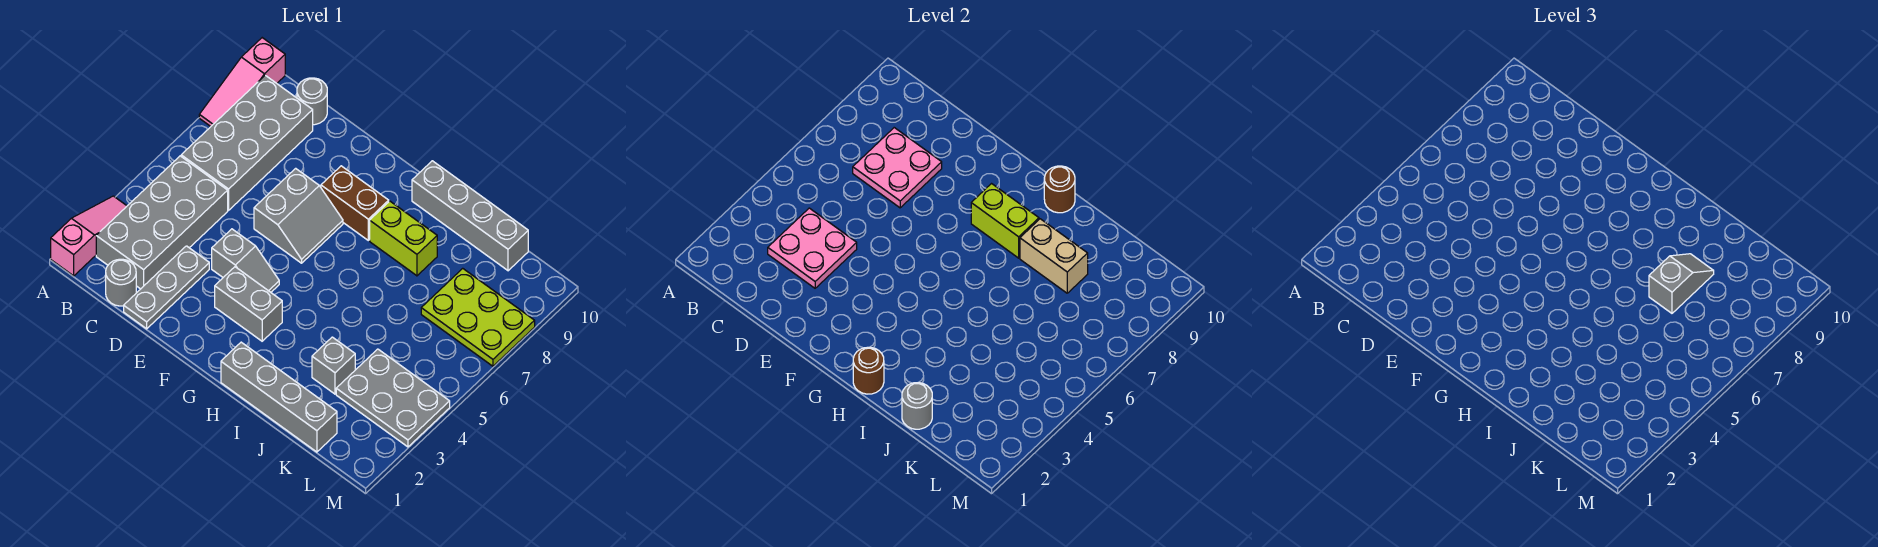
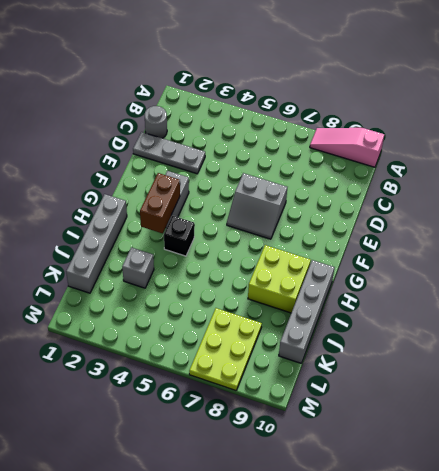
brown 1x2 brick [140,173,180,233] -> brown 1x2 brick moved to [321,166,389,240]
black 1x1 brick [164,216,194,256] -> none
lime 2x2 brick [248,245,311,313] -> lime 1x2 brick [370,201,437,276]
none -> pink 1x3 slope [51,196,127,276]
none -> grey 2x4 brick [96,156,228,289]
none -> grey 2x4 brick [181,75,313,210]

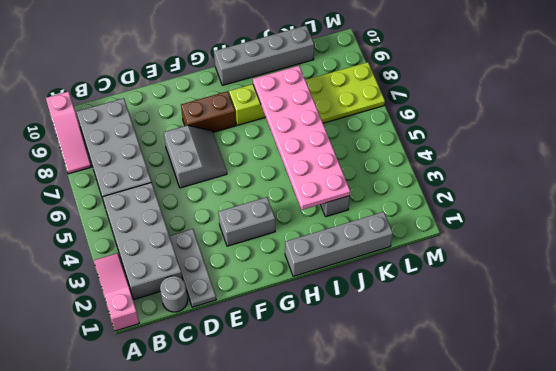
pink 2x6 plate [253,66,350,210] -> tan 1x2 brick [1020,219,1088,293]
none -> grey 1x1 round brick [297,78,327,125]
none -> grey 1x2 slope [212,229,279,292]
none -> grey 2x3 plate [336,349,450,447]

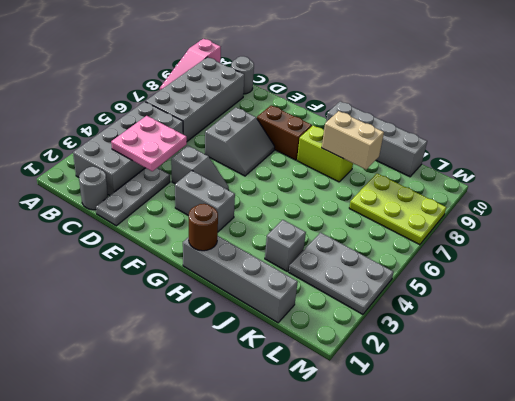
none -> pink 1x3 slope [51,196,127,276]
none -> pink 2x2 plate [853,128,942,208]
none -> lime 1x2 brick [971,184,1039,258]

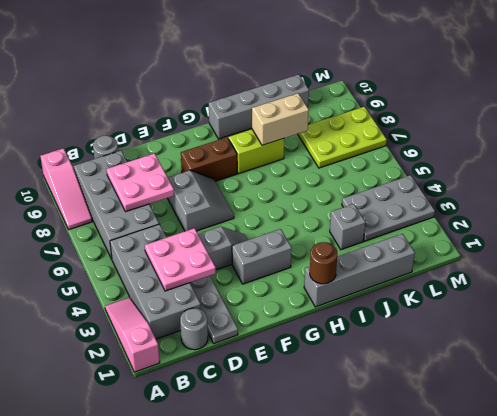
none -> lime 1x2 brick [971,184,1039,258]
none -> brown 1x1 round brick [1044,166,1075,213]
none -> grey 1x1 round brick [902,383,932,429]

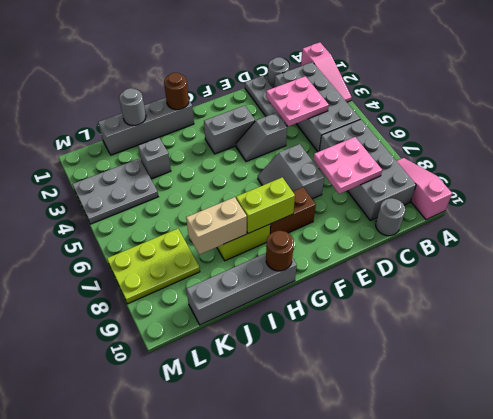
none -> grey 1x2 slope [1649,254,1714,313]

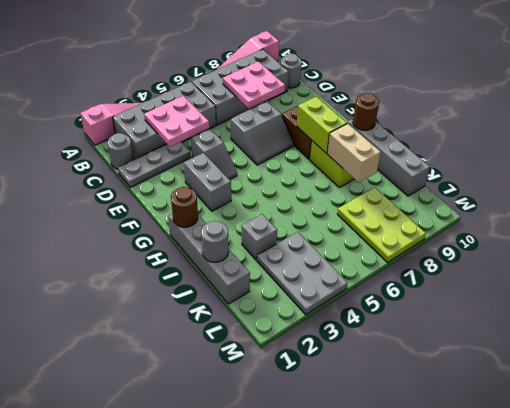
none -> grey 1x2 slope [1649,254,1714,313]

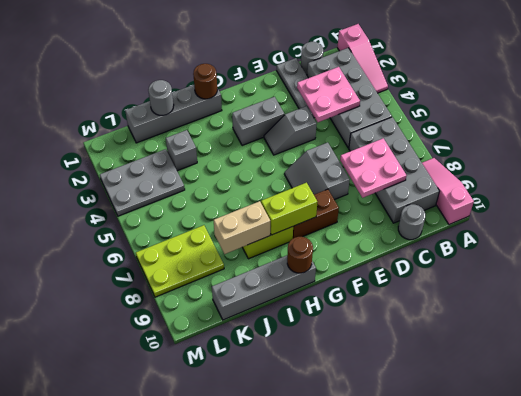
none -> grey 1x2 slope [1649,254,1714,313]

